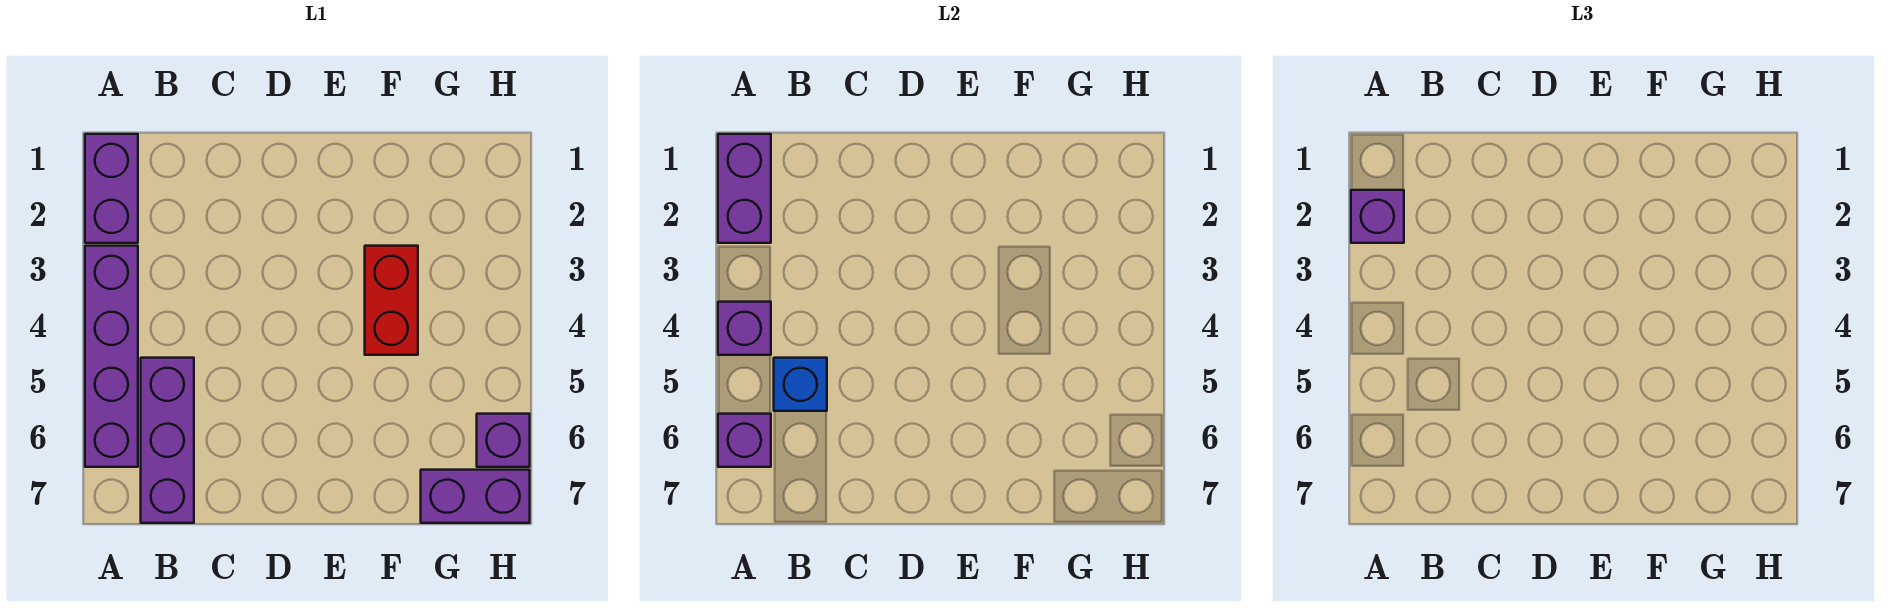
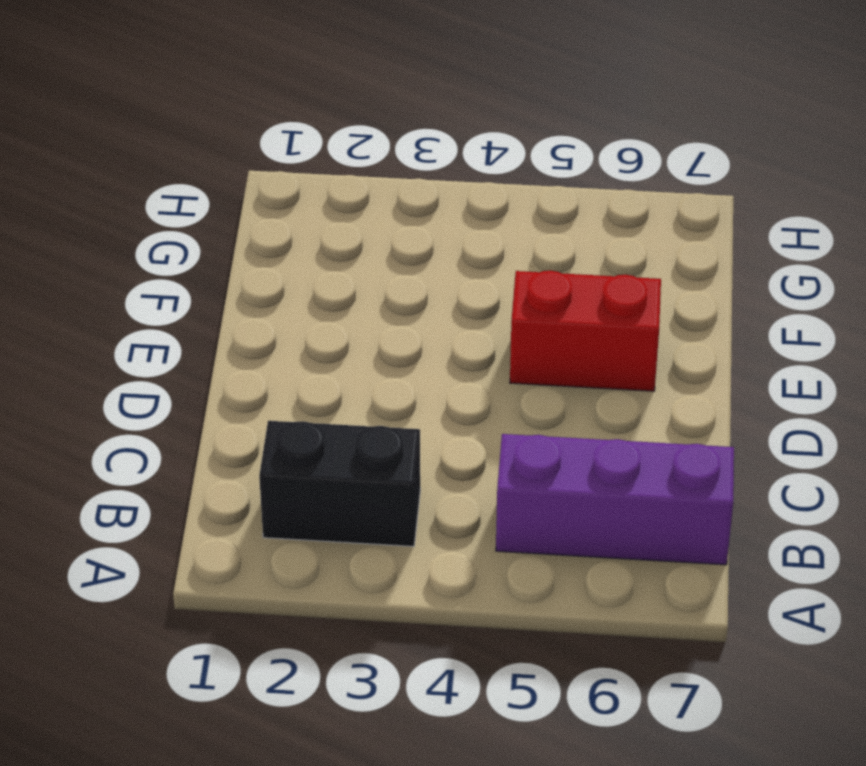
black 1x2 brick [259,421,420,546] -> none
red 1x2 brick [510,271,661,391] -> red 1x2 brick moved to [365,246,418,355]
none -> purple 1x2 brick [85,134,138,243]
none -> purple 1x4 brick [85,246,138,467]

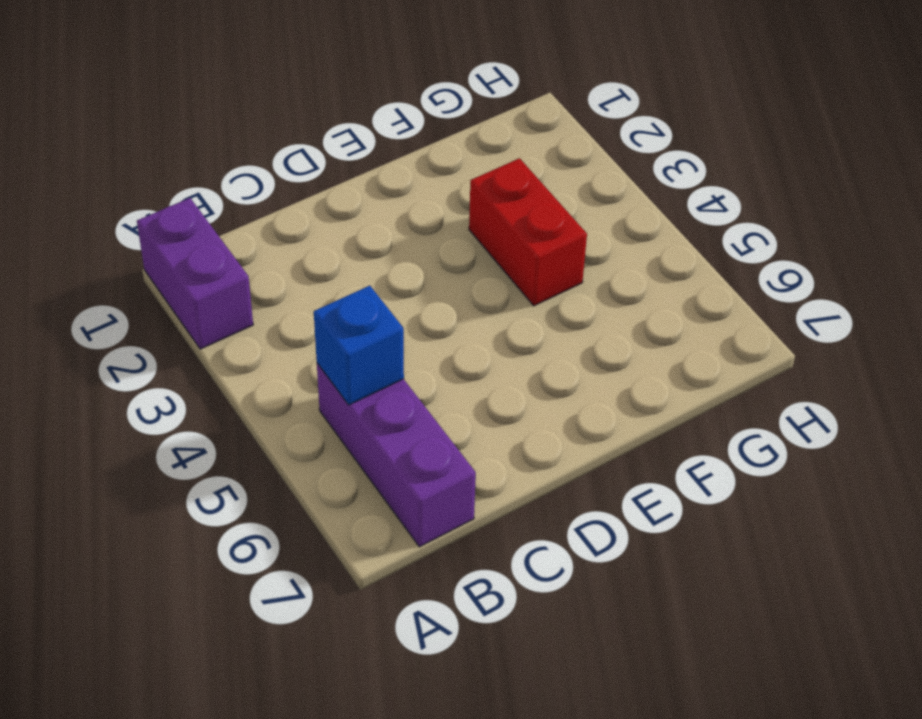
none -> purple 1x4 brick [85,246,138,467]
none -> purple 1x2 brick [421,470,530,523]

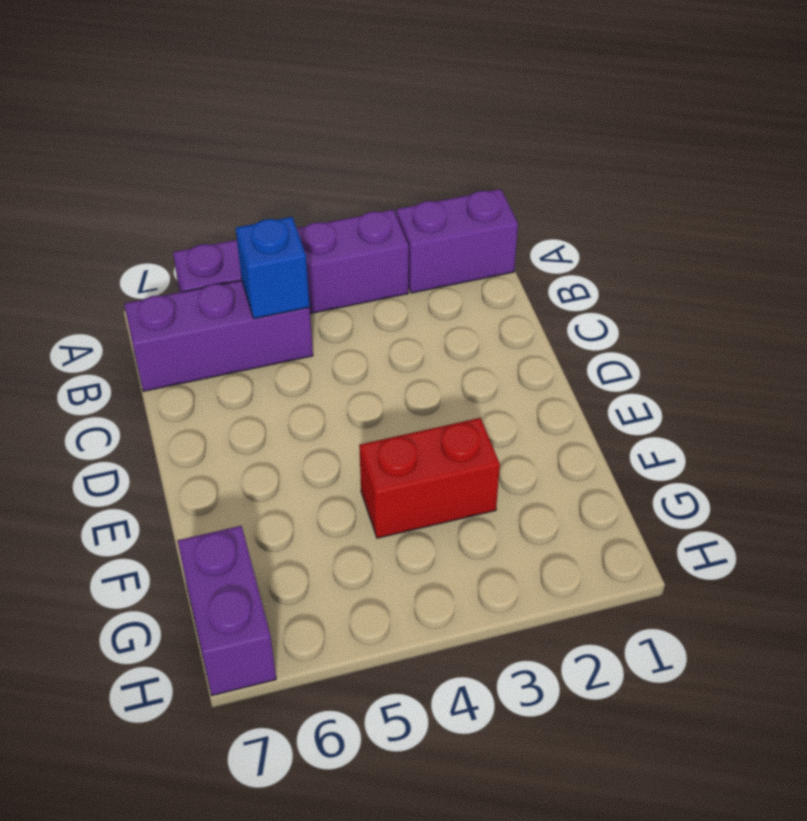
none -> purple 1x1 brick [477,414,530,467]
none -> purple 1x2 brick [718,134,771,243]

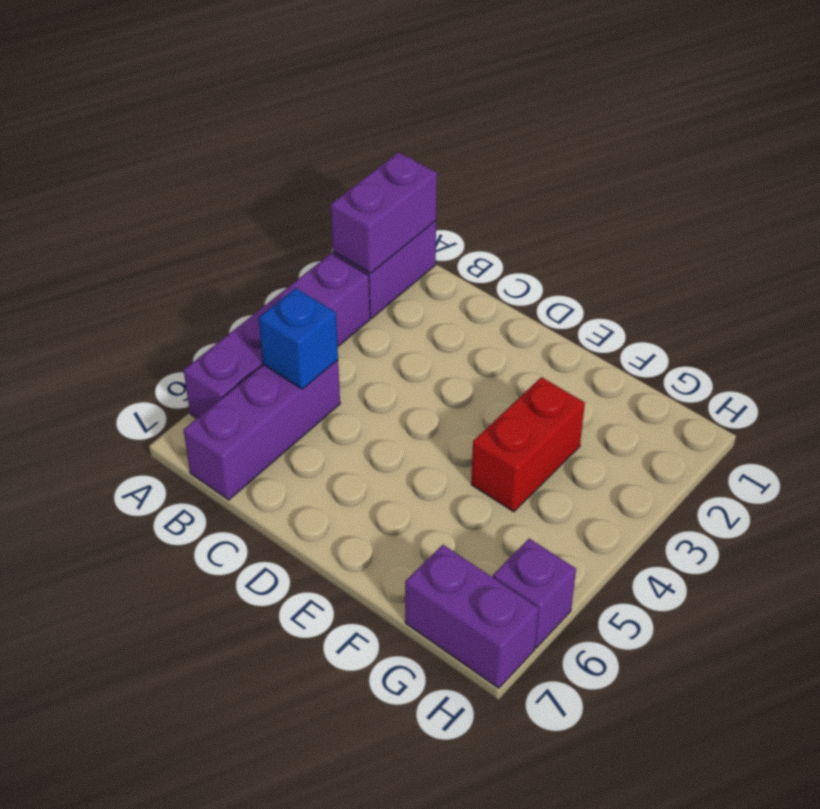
none -> purple 1x1 brick [718,302,771,355]
none -> purple 1x1 brick [718,414,771,467]

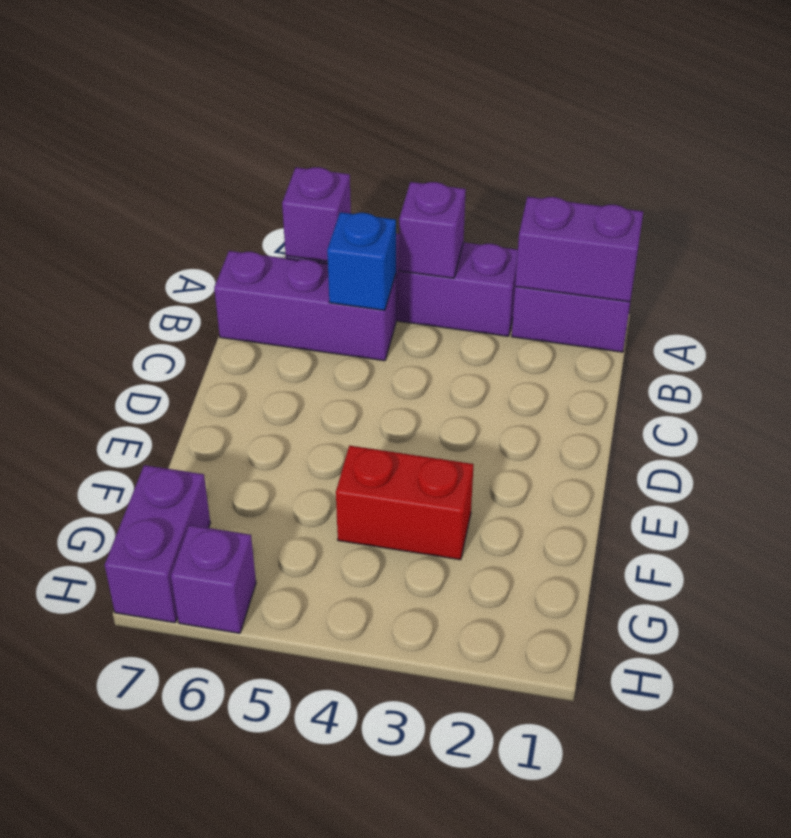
none -> purple 1x1 brick [1351,190,1404,243]

